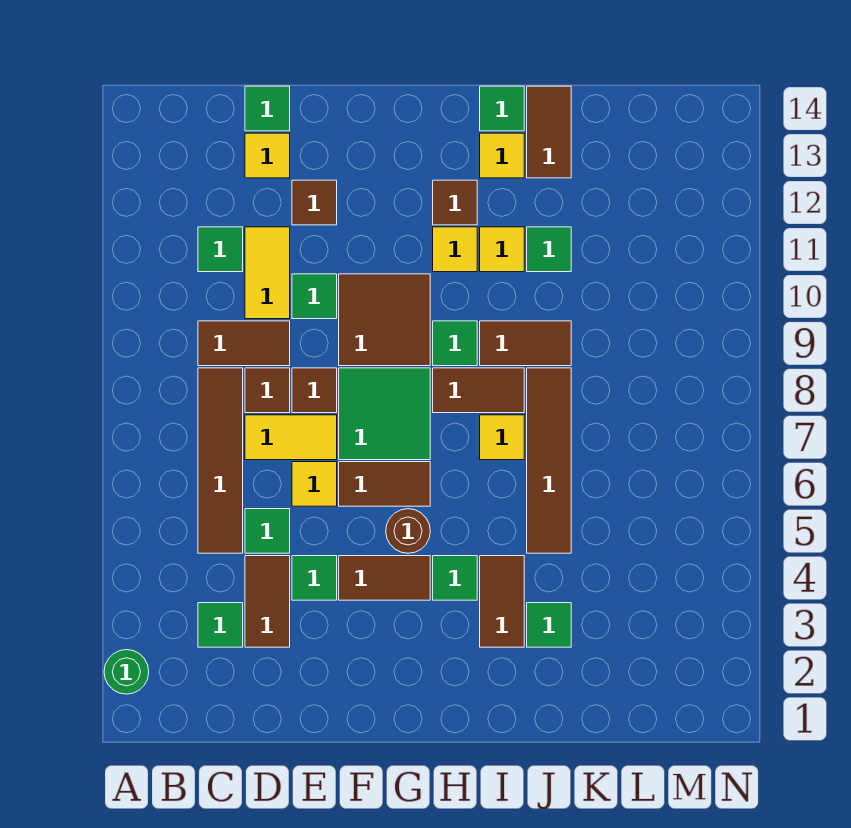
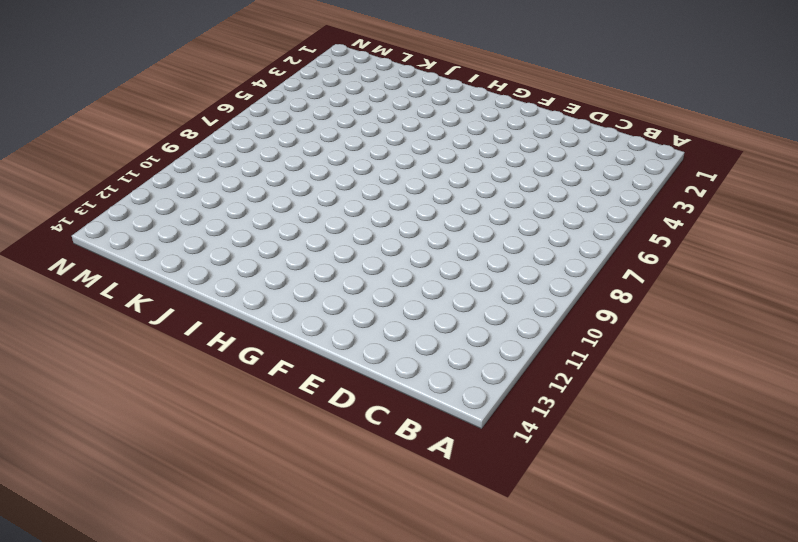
none -> green 1x1 round brick [104,650,149,694]
none -> green 1x1 tile [198,603,243,647]
none -> brown 1x4 tile [198,368,243,553]
none -> brown 1x2 tile [198,321,290,366]

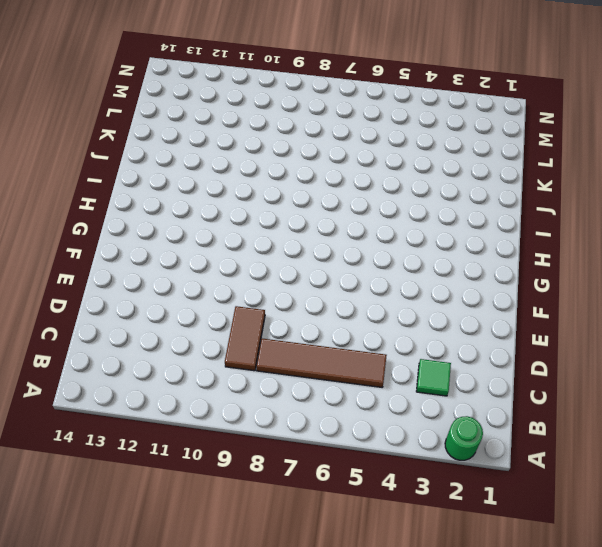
none -> green 1x1 tile [198,227,243,272]
none -> brown 1x2 tile [245,556,290,647]
none -> green 1x1 tile [245,509,290,553]
none -> yellow 1x2 tile [245,415,337,460]

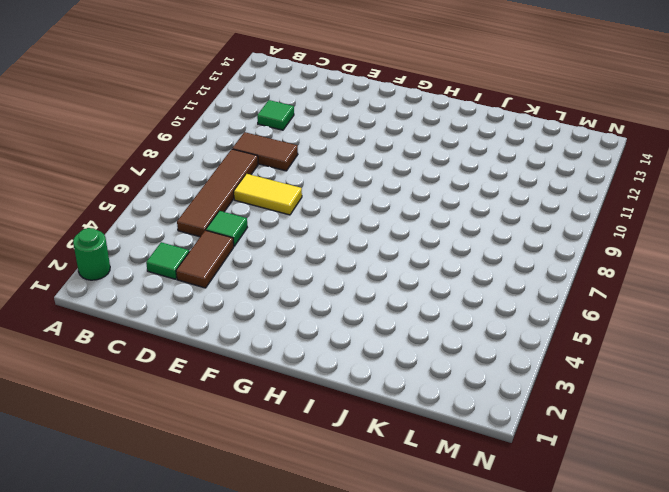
none -> brown 1x1 tile [245,368,290,413]
none -> yellow 1x2 tile [245,227,290,319]
none -> yellow 1x1 tile [245,133,290,178]
none -> green 1x1 tile [245,86,290,131]

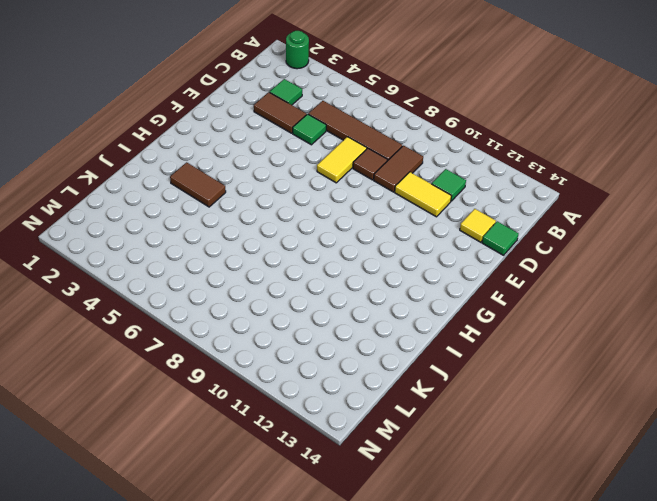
none -> green 1x1 tile [292,556,337,600]
none -> yellow 1x1 tile [292,462,337,506]
none -> brown 1x1 tile [292,368,337,413]
none -> green 1x1 tile [292,274,337,319]

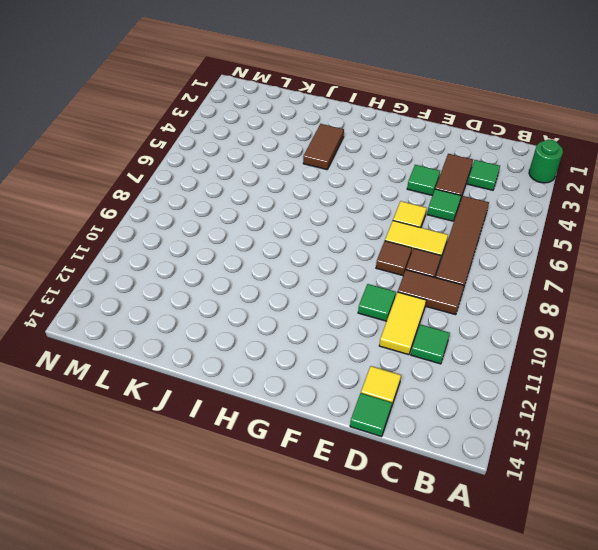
none -> brown 1x1 tile [292,180,337,225]
none -> brown 1x2 tile [339,556,430,600]
none -> brown 1x2 tile [339,462,430,506]
none -> green 2x2 tile [339,368,430,460]

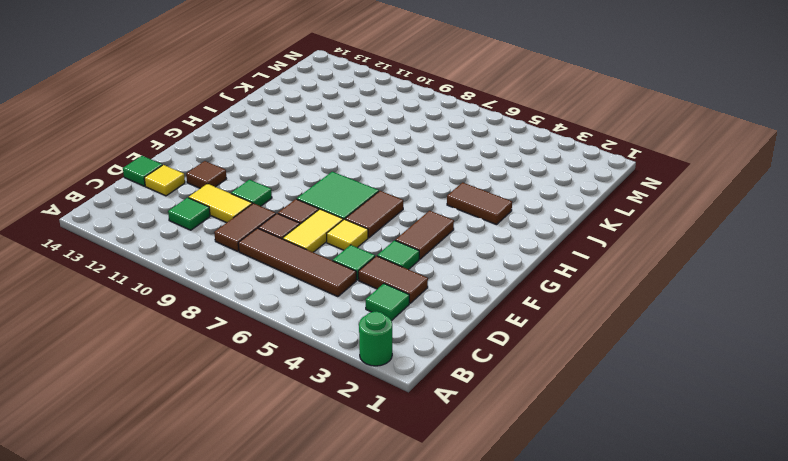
none -> brown 2x2 tile [339,274,430,366]
none -> brown 1x1 round brick [386,509,430,553]
none -> green 1x1 tile [433,556,477,600]
none -> brown 1x2 tile [433,368,524,413]

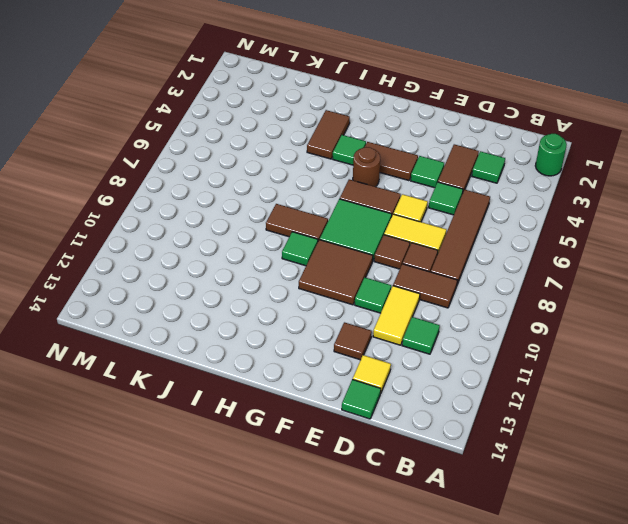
none -> yellow 1x1 tile [433,227,477,272]
none -> brown 1x1 tile [433,180,477,225]
none -> yellow 1x1 tile [480,415,524,460]
none -> brown 1x2 tile [480,321,571,366]

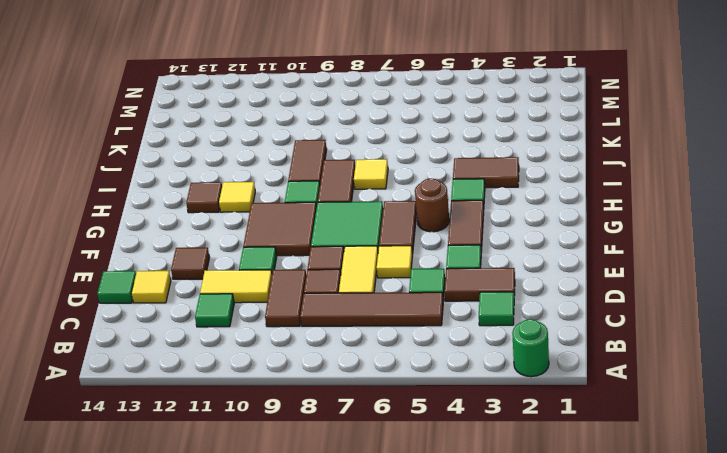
none -> yellow 1x1 tile [480,227,524,272]
none -> yellow 1x1 tile [480,133,524,178]
none -> green 1x1 tile [480,86,524,131]
none -> green 1x1 tile [527,603,571,647]

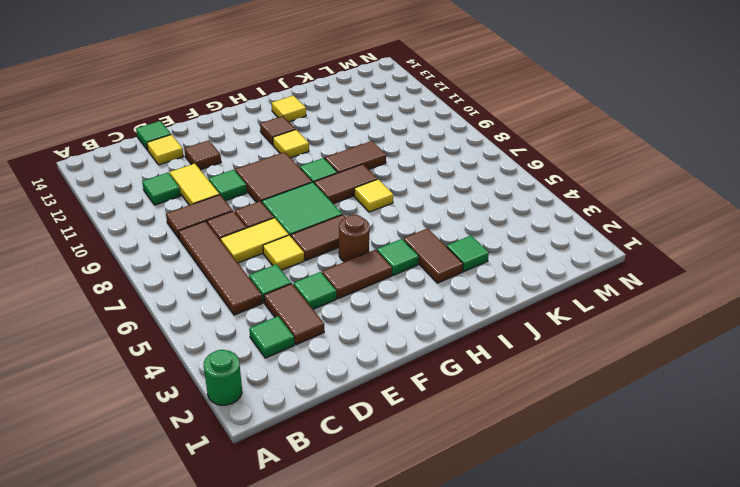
none -> yellow 1x1 tile [480,227,524,272]
none -> green 1x1 tile [480,86,524,131]
none -> brown 1x4 tile [527,368,571,553]
none -> green 1x1 tile [527,227,571,272]

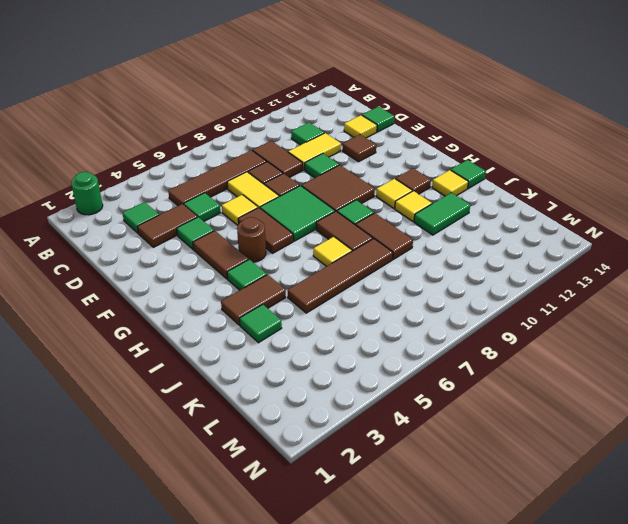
green 1x2 tile [414,193,470,235] -> green 1x1 tile [527,227,571,272]
none -> brown 1x2 tile [527,86,571,178]

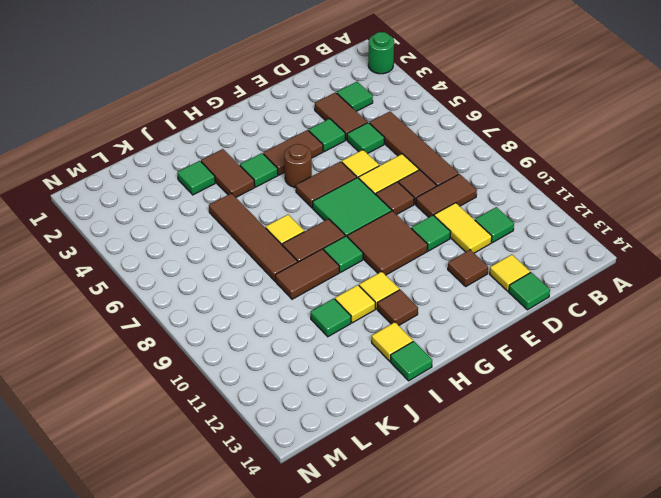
none -> brown 1x2 tile [527,86,571,178]

